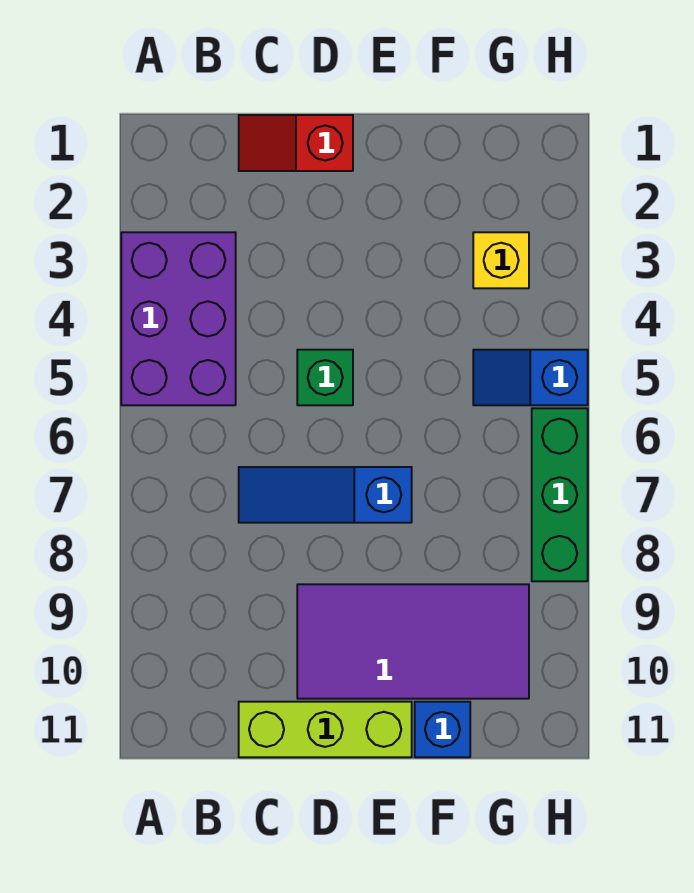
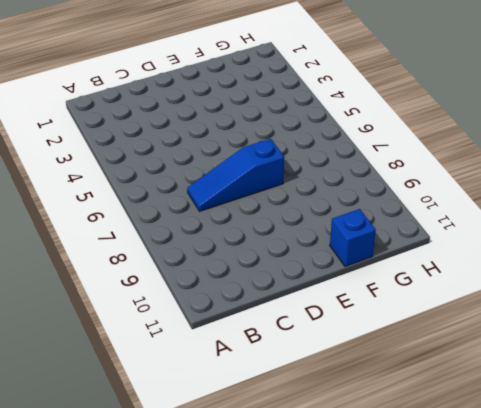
none -> purple 2x3 brick [121,232,236,405]
none -> red 1x2 slope [239,115,353,171]

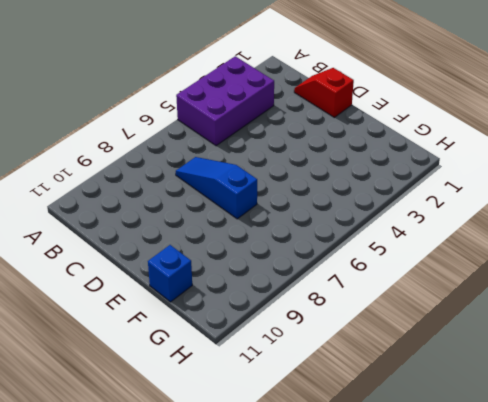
none -> lime 1x3 brick [239,702,412,757]
none -> green 1x1 brick [297,350,353,405]

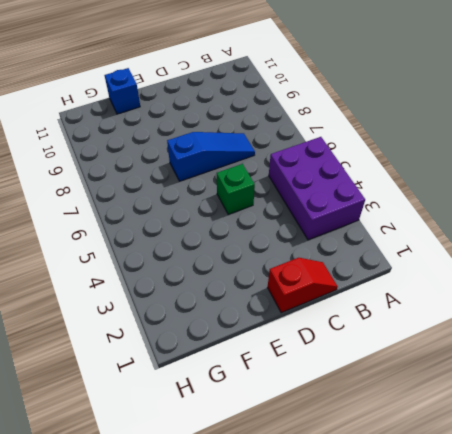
none -> lime 1x3 brick [239,702,412,757]
none -> purple 2x4 tile [297,584,529,699]

